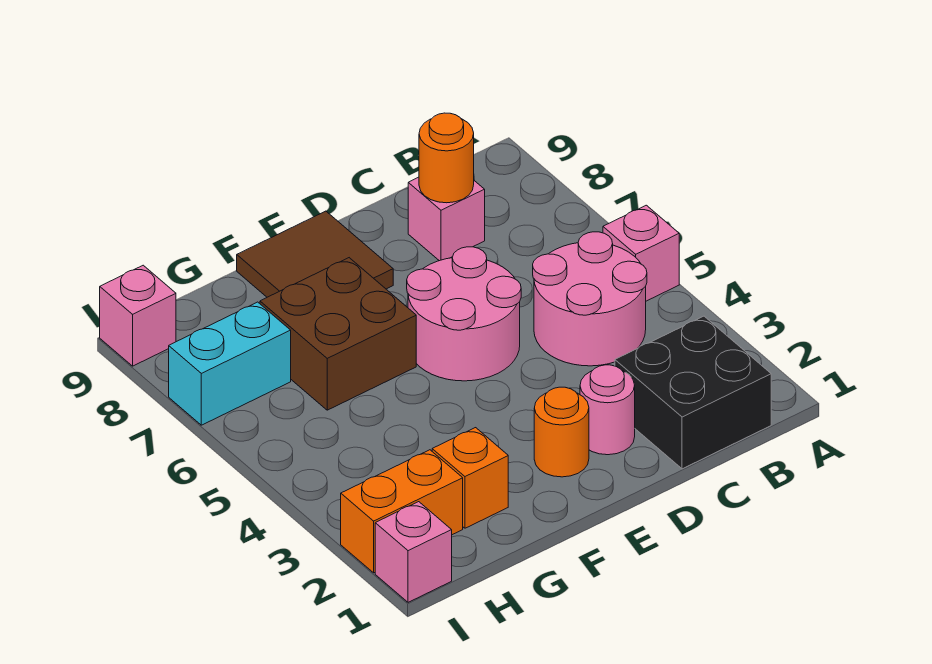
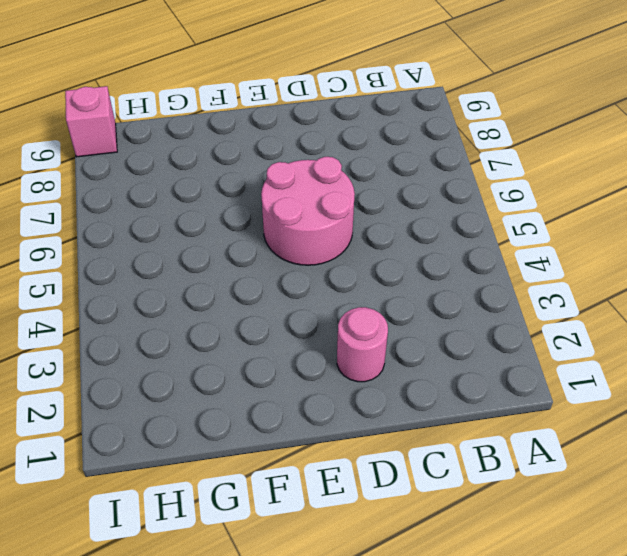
none -> pink 1x1 brick [603,205,679,301]
none -> black 2x2 brick [615,316,771,469]
none -> pink 2x2 round brick [533,232,647,366]

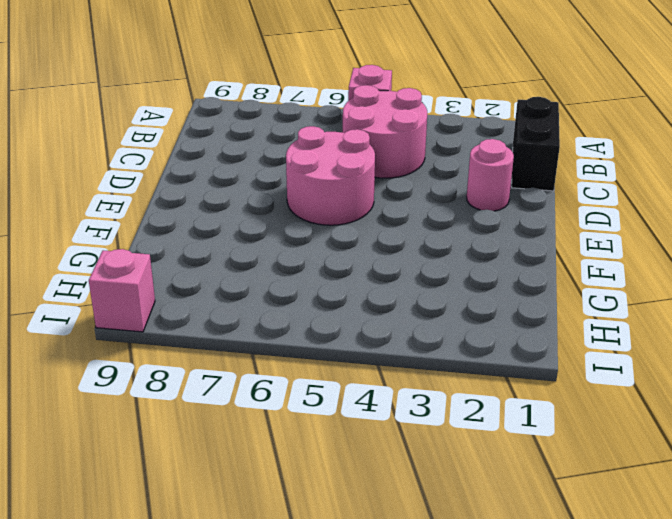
black 1x2 brick [512,97,560,191] -> black 2x2 brick [615,316,771,469]
none -> pink 1x1 brick [408,177,485,261]
none -> orange 1x1 round brick [534,387,589,477]
none -> brown 2x2 tile [237,211,393,297]

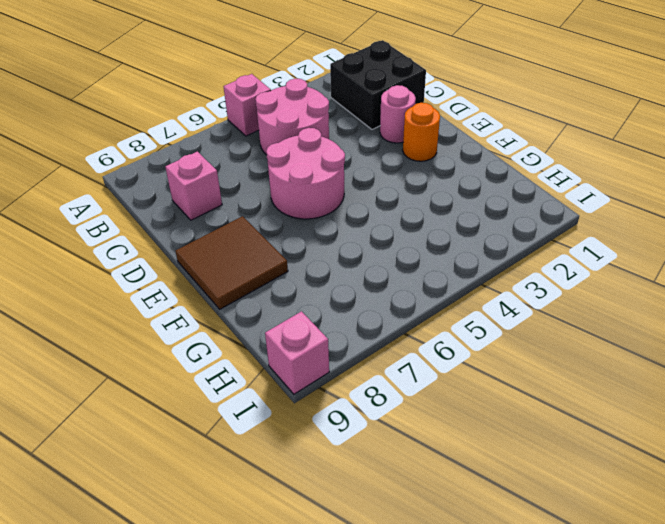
none -> brown 2x2 brick [260,258,416,410]
none -> orange 1x1 brick [432,428,508,528]
none -> orange 1x2 brick [341,450,463,573]

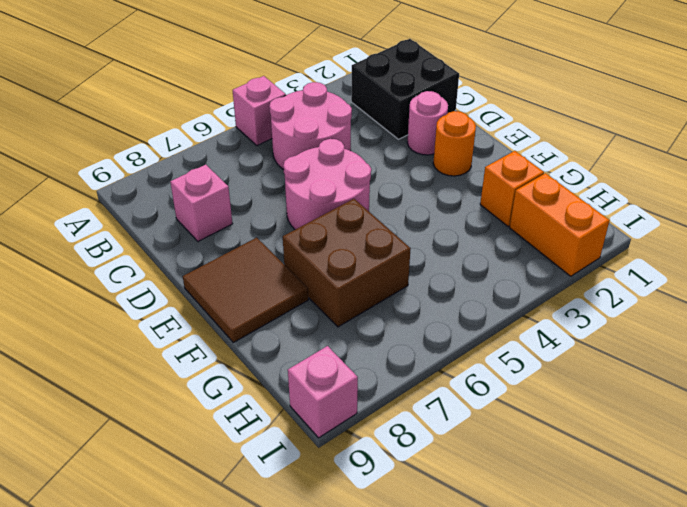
none -> cyan 1x2 brick [169,302,291,425]
none -> pink 1x1 brick [375,502,452,602]
none -> orange 1x1 round brick [419,113,474,203]

